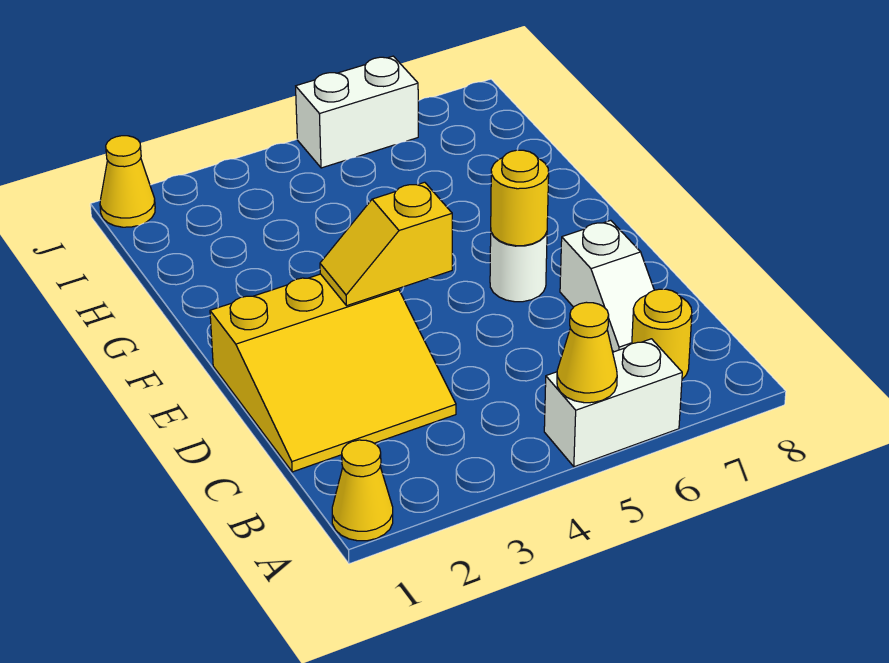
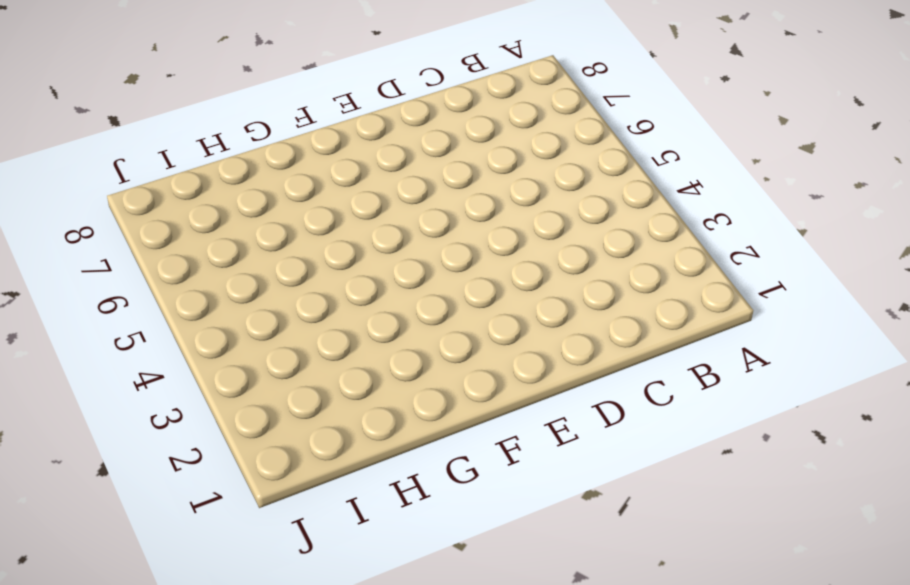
none -> yellow 1x1 cone [332,440,393,541]
none -> white 1x2 brick [544,339,682,467]

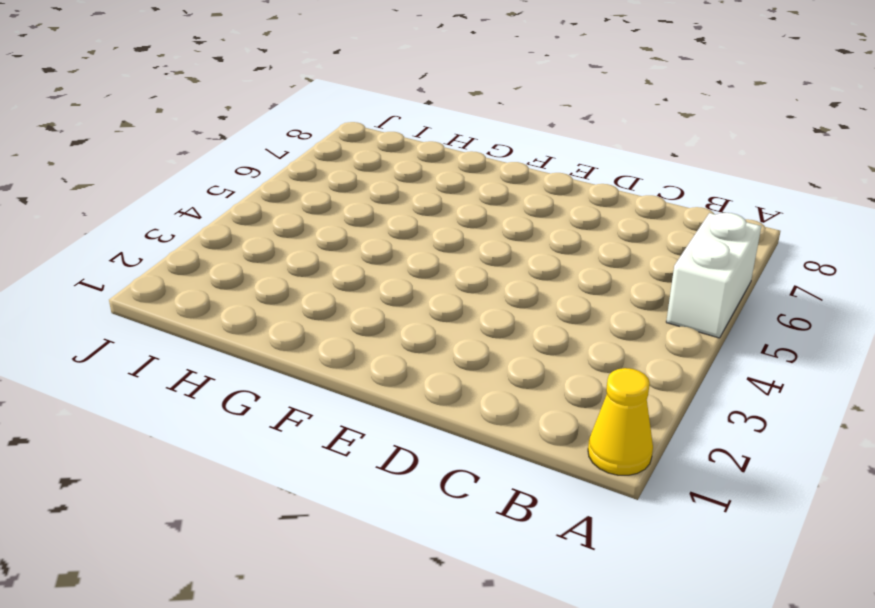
none -> yellow 1x1 round brick [632,289,692,379]
none -> yellow 3x3 slope [210,274,456,472]

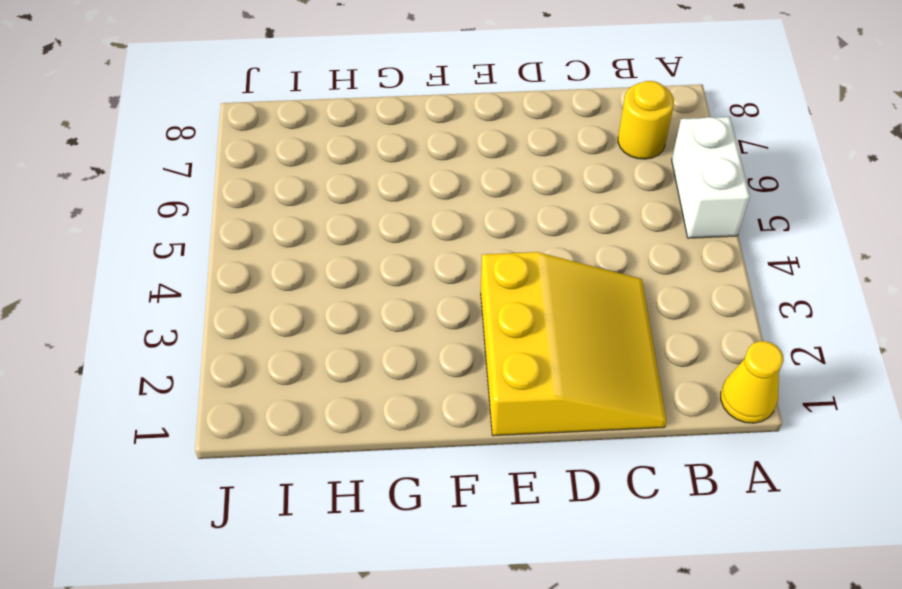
none -> white 1x2 slope [560,220,654,352]
none -> white 1x1 round brick [490,232,547,302]

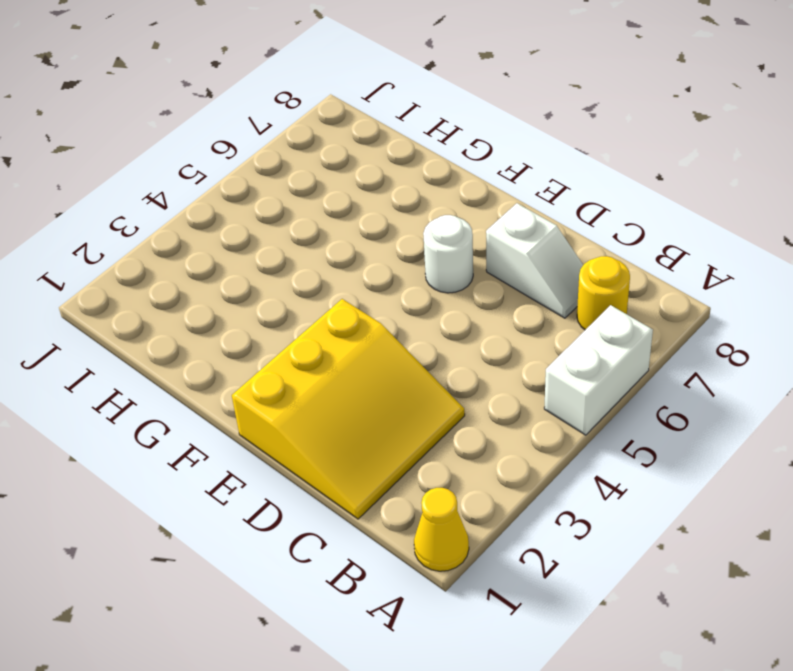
none -> yellow 1x1 cone [100,136,155,227]
none -> white 1x2 brick [296,56,418,168]

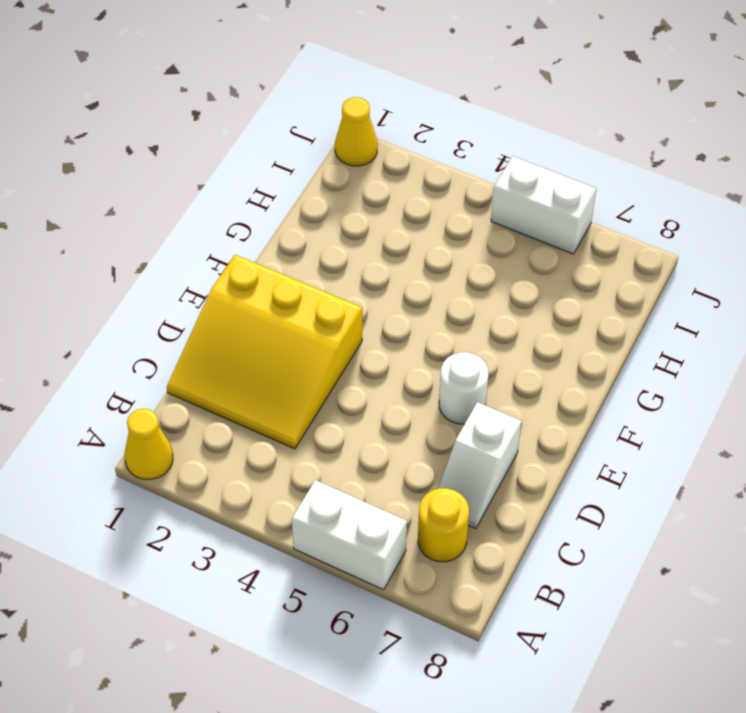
none -> yellow 1x1 cone [557,302,617,403]
none -> yellow 1x2 slope [320,182,452,306]

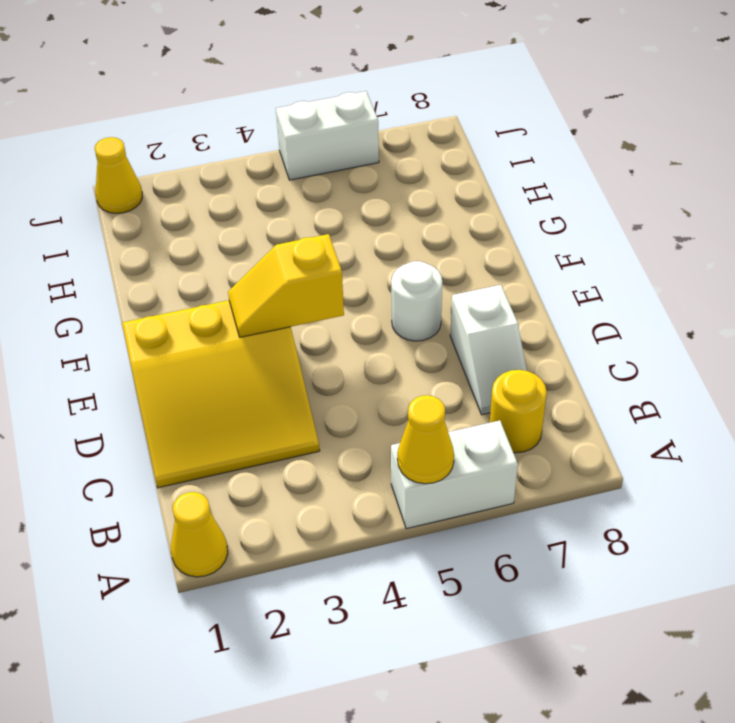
none -> yellow 1x1 round brick [491,150,549,246]

